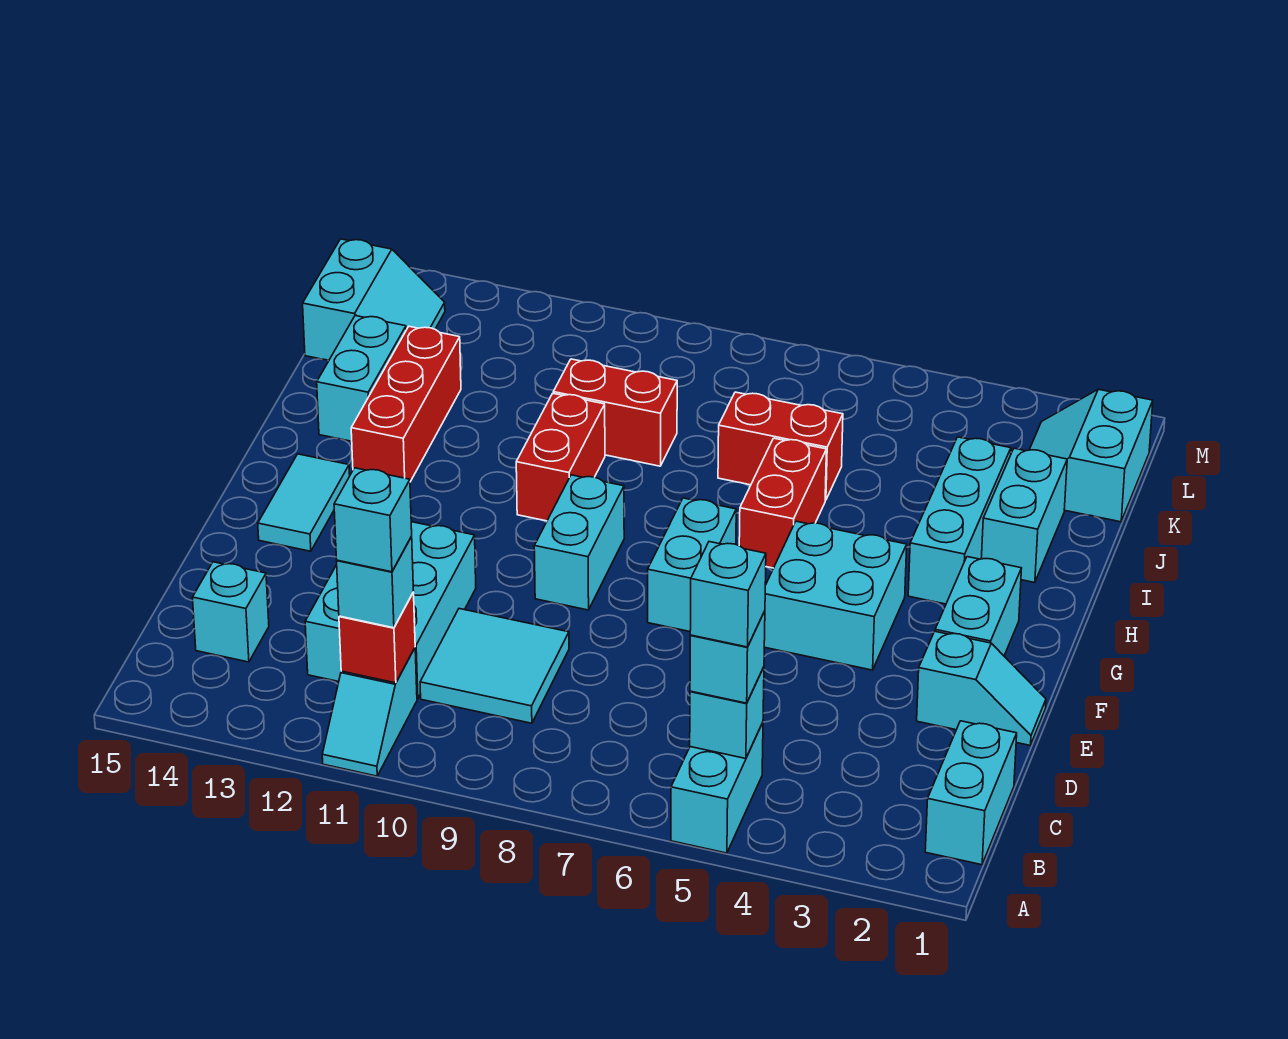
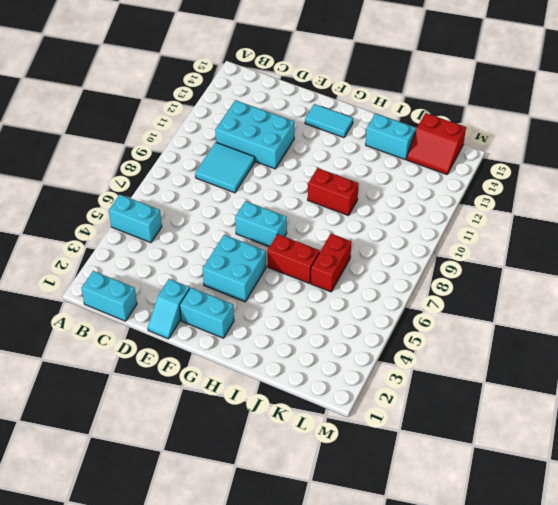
red 2x2 slope [407,113,466,174] -> cyan 2x2 slope [303,239,445,361]
none -> cyan 1x2 slope [322,648,417,776]
none -> cyan 1x1 brick [192,562,269,662]
none -> cyan 1x2 brick [534,475,624,610]

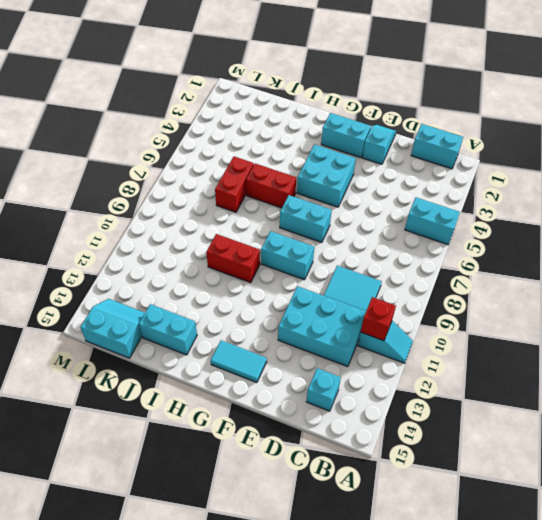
none -> cyan 1x3 brick [908,437,1011,604]
none -> red 1x3 brick [351,326,461,482]
none -> cyan 1x2 brick [981,448,1067,583]

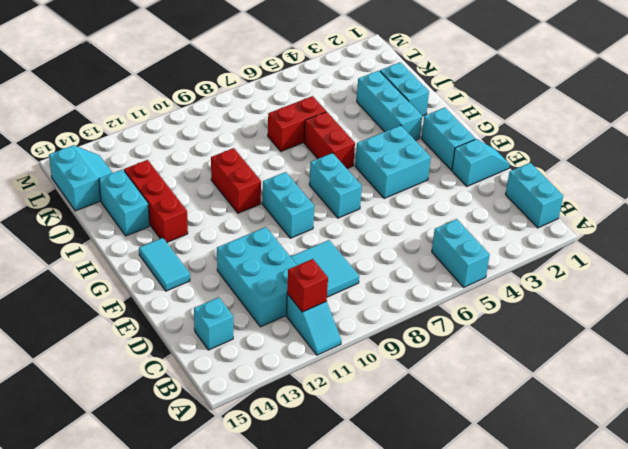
none -> red 1x2 brick [553,359,677,466]
none -> cyan 2x2 slope [1029,389,1153,522]
none -> cyan 1x1 brick [690,667,764,759]

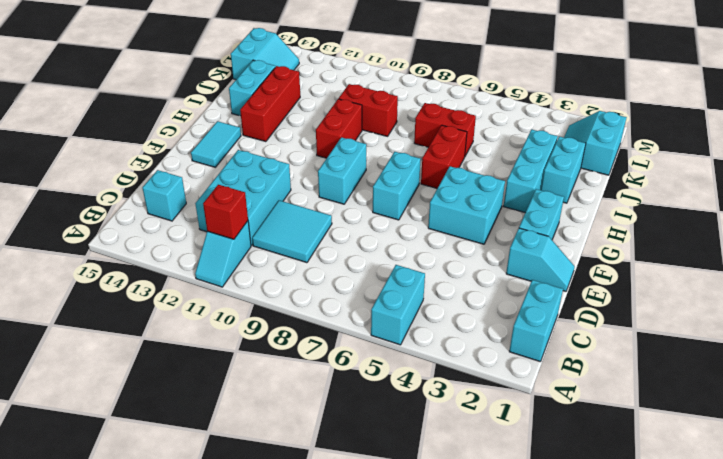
none -> cyan 1x1 brick [690,667,764,759]
none -> cyan 1x1 brick [690,611,765,703]
none -> cyan 1x1 brick [337,536,413,628]

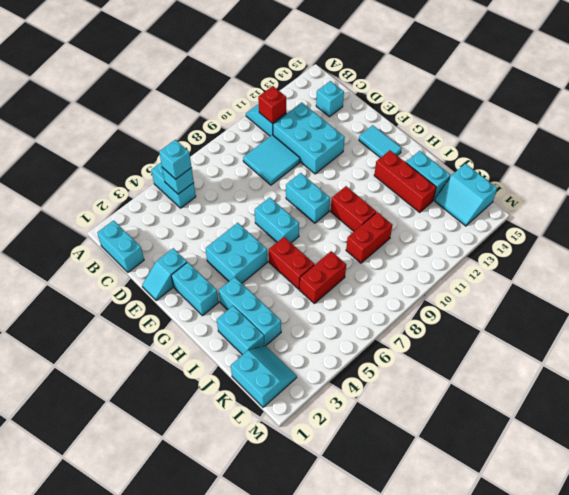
none -> cyan 1x1 brick [337,536,413,628]
none -> cyan 1x1 brick [690,542,766,647]
none -> cyan 1x1 brick [334,468,412,572]

